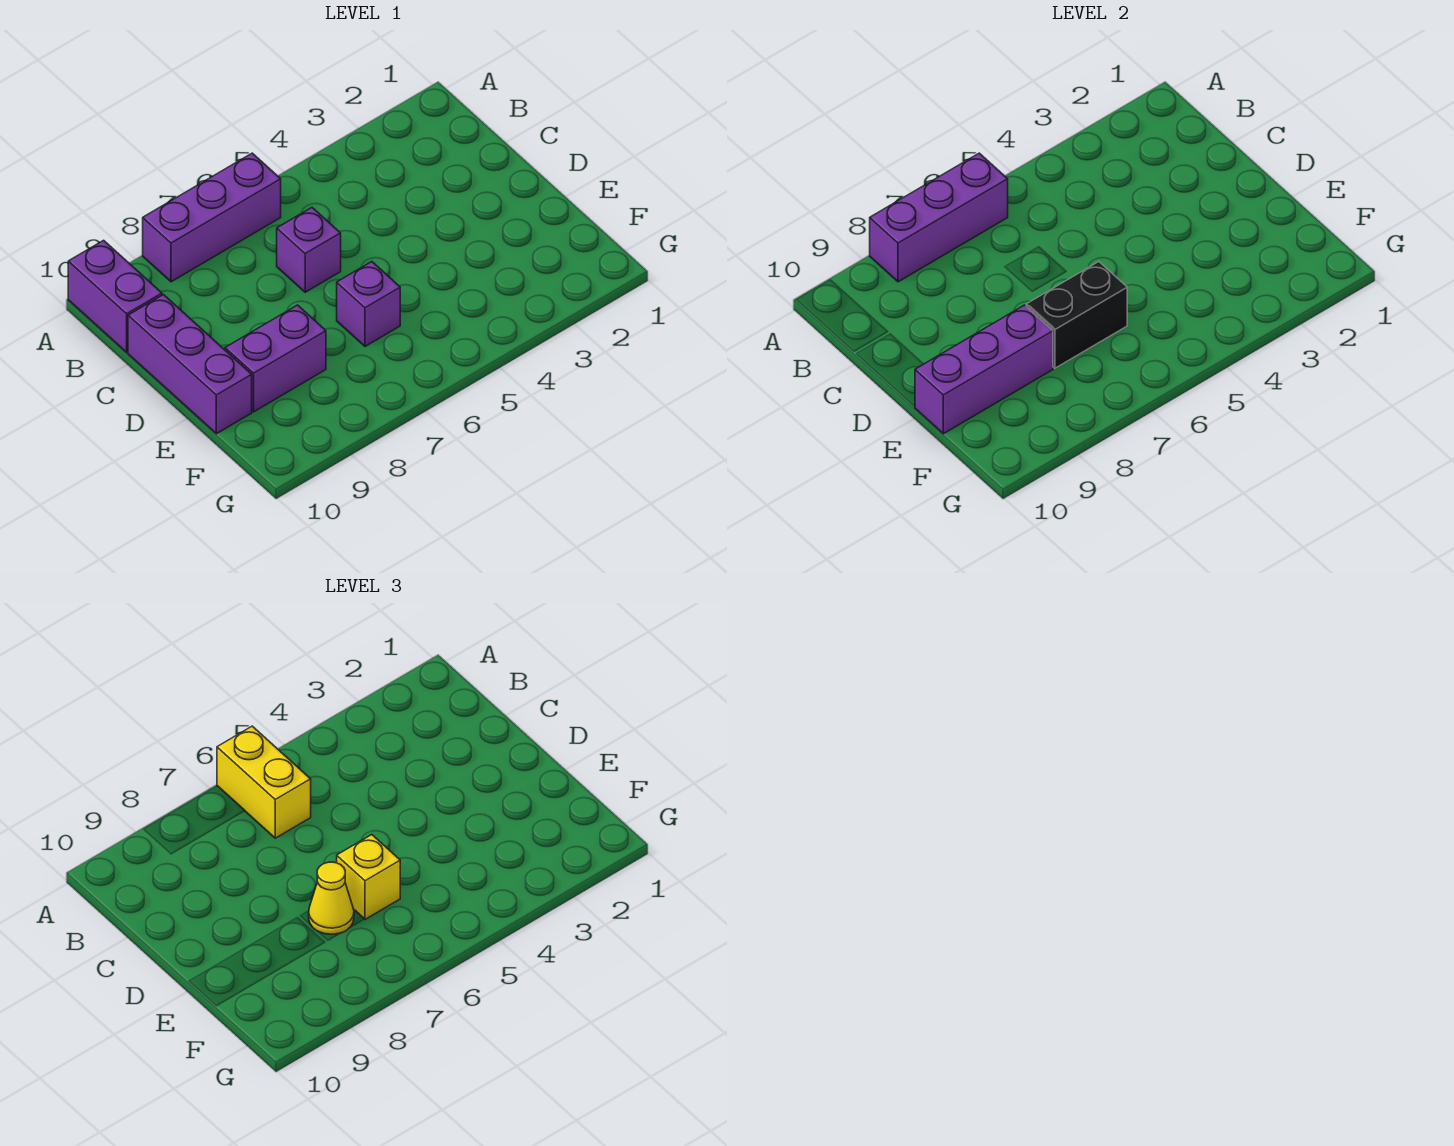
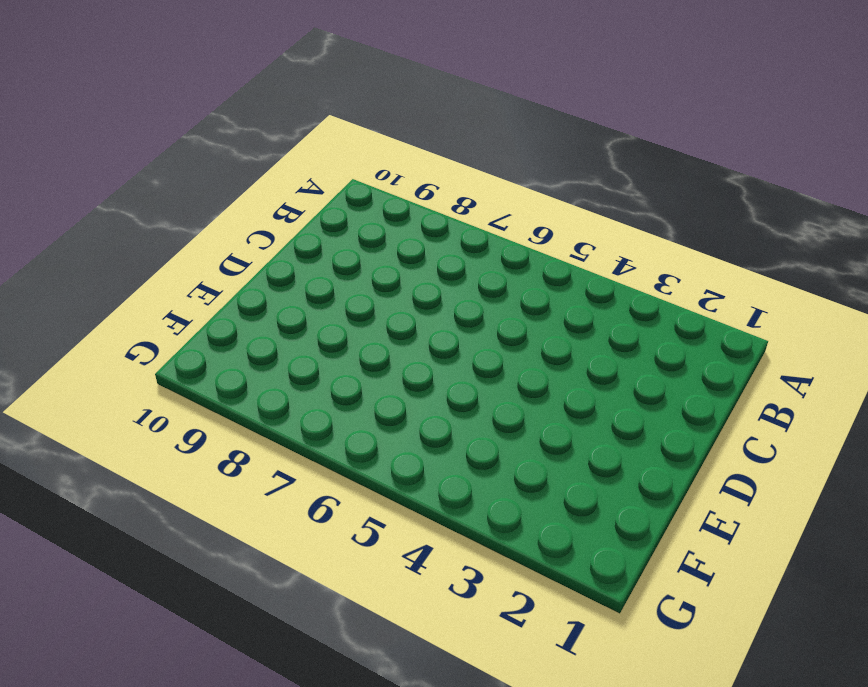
none -> purple 1x3 brick [143,153,281,282]
none -> purple 1x2 brick [68,240,162,352]
none -> purple 1x1 brick [277,208,341,292]

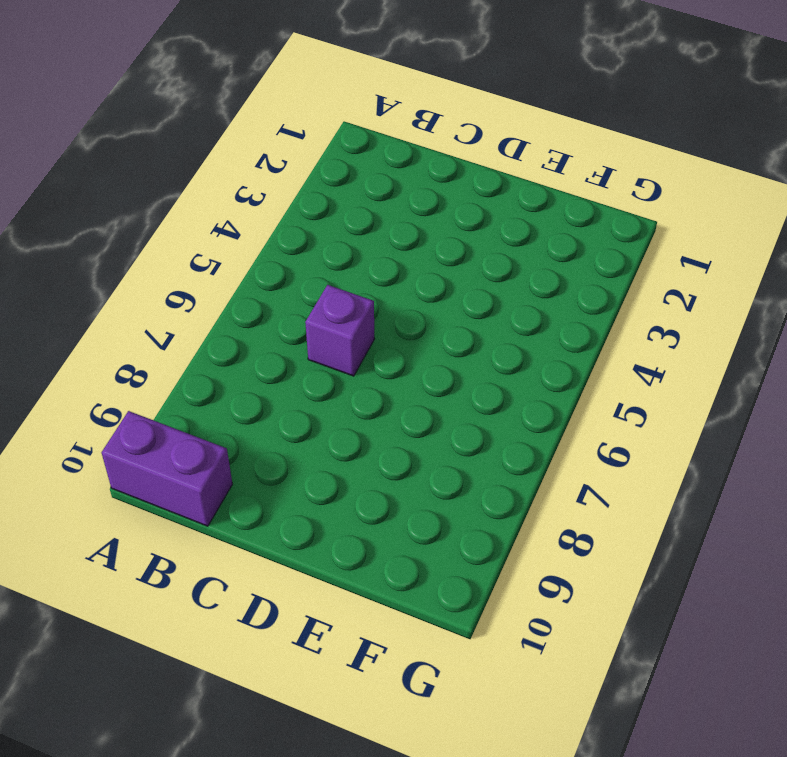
none -> purple 1x3 brick [143,153,281,282]
none -> purple 1x3 brick [128,295,252,434]
none -> purple 1x1 brick [337,262,400,346]

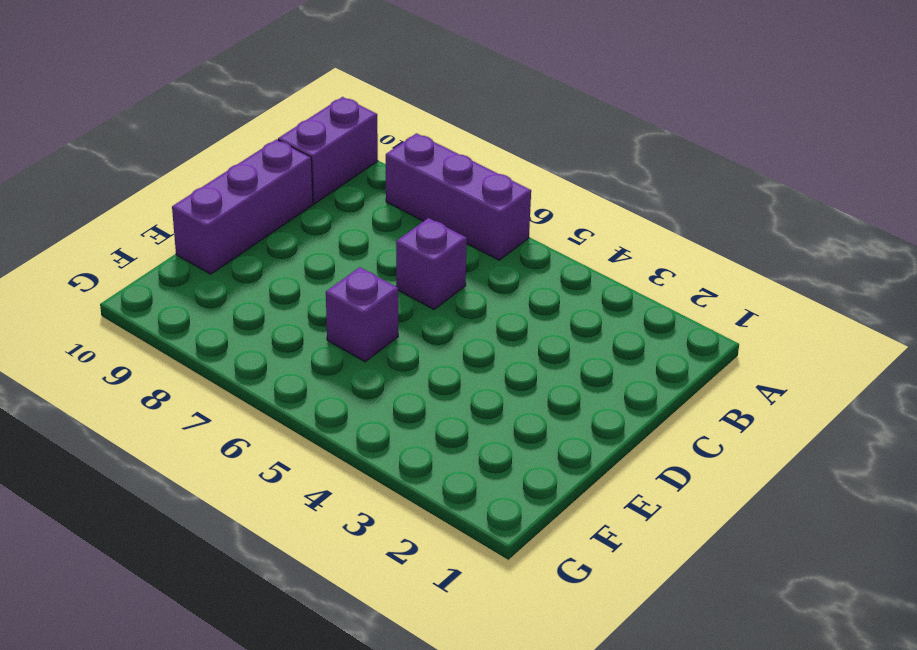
none -> purple 1x2 brick [225,305,326,412]
none -> purple 1x3 brick [870,153,1008,282]
none -> black 1x2 brick [1026,262,1127,368]

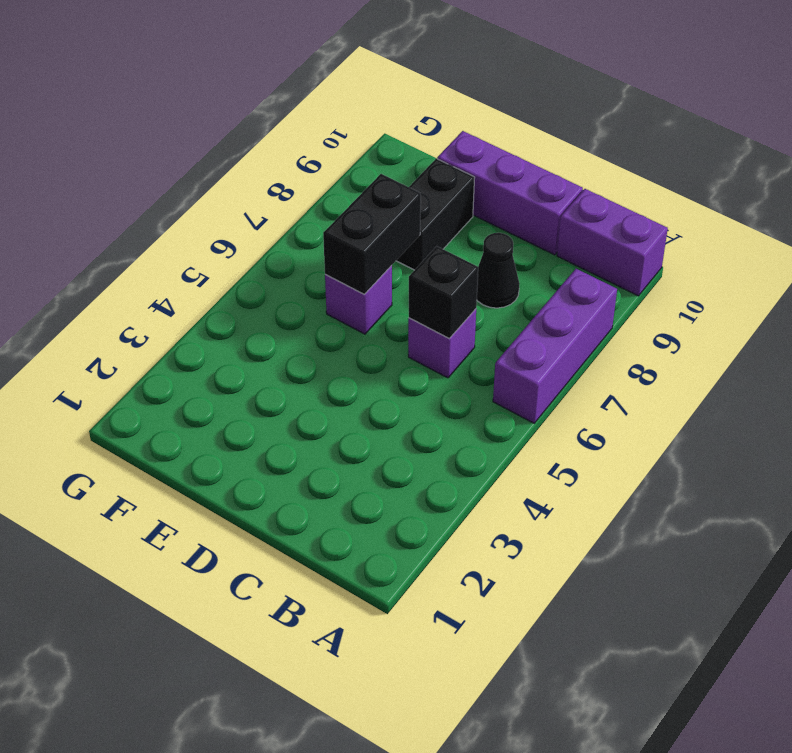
black 1x1 brick [409,246,478,339] -> none
black 1x1 cone [477,233,520,308] -> none
black 1x2 brick [396,158,475,270] -> purple 1x2 brick [225,305,326,412]
none -> purple 1x3 brick [870,153,1008,282]
none -> purple 1x3 brick [915,305,1053,434]
none -> yellow 1x2 brick [217,726,311,838]

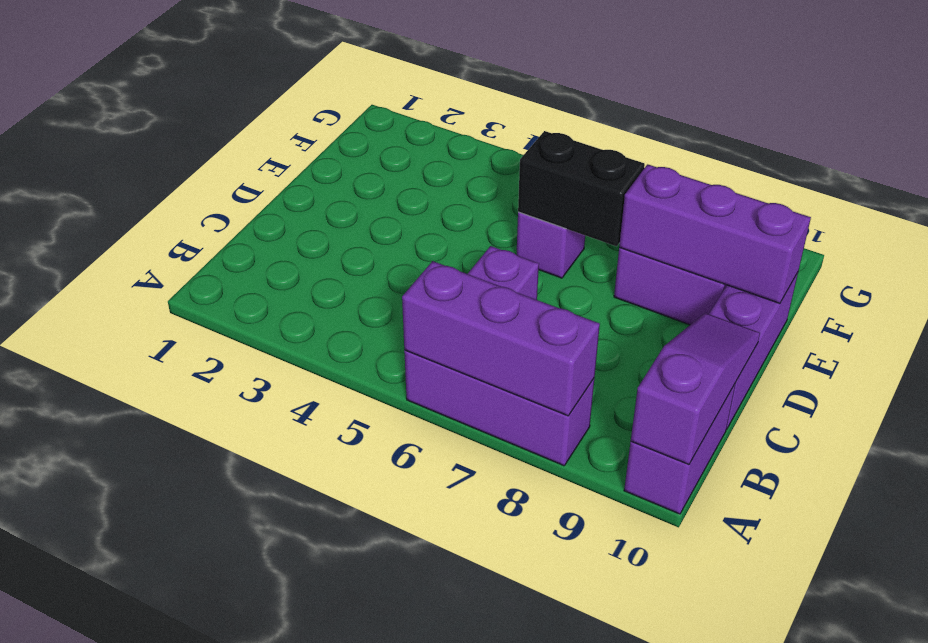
purple 1x3 slope [631,313,760,465] -> none
none -> yellow 1x2 brick [217,726,311,838]
none -> yellow 1x1 brick [337,835,400,919]
none -> yellow 1x1 cone [309,862,354,934]

